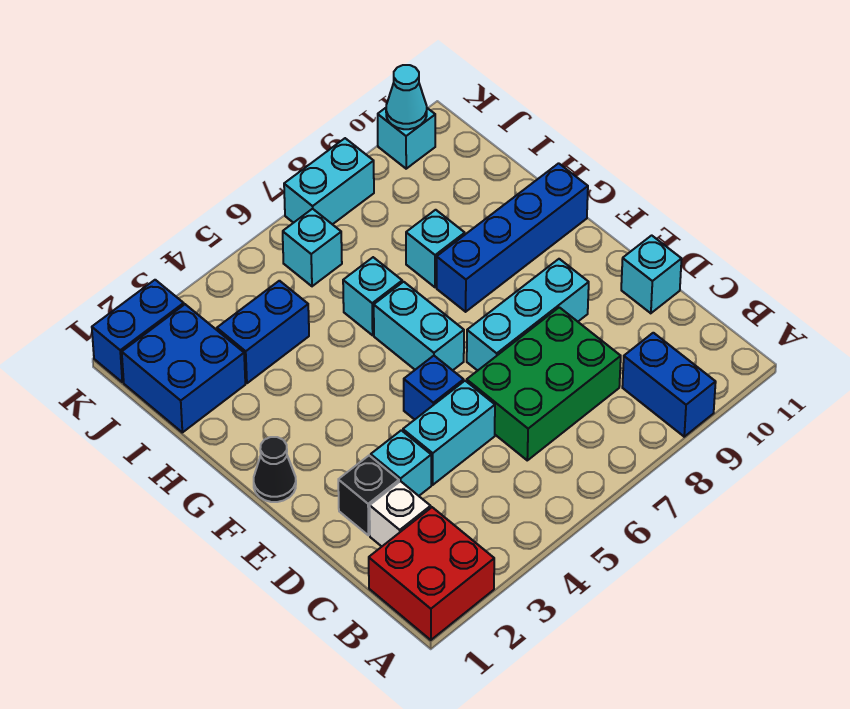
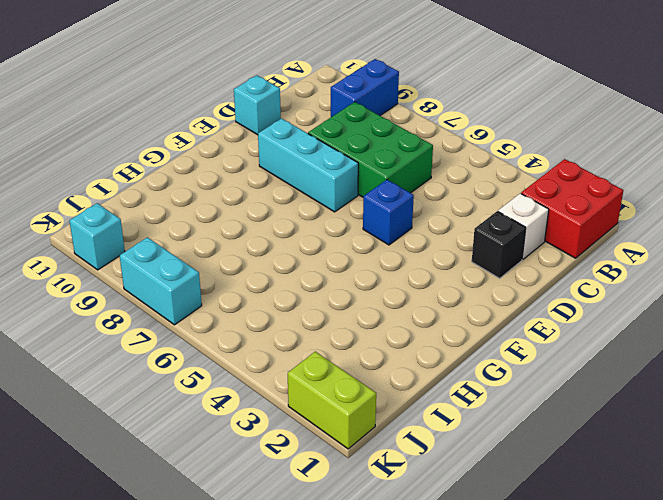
lime 1x2 brick [288,352,376,449] -> blue 1x2 brick [92,280,184,382]
none -> cyan 1x1 brick [371,430,431,496]
none -> cyan 1x2 brick [403,381,495,485]
none -> black 1x1 cone [254,437,296,502]

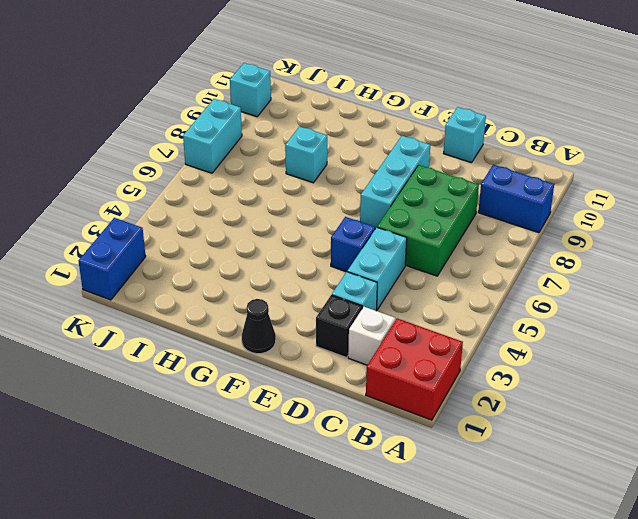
none -> cyan 1x2 brick [374,282,464,370]
none -> blue 1x4 brick [437,163,588,312]
none -> cyan 1x1 brick [343,257,402,335]

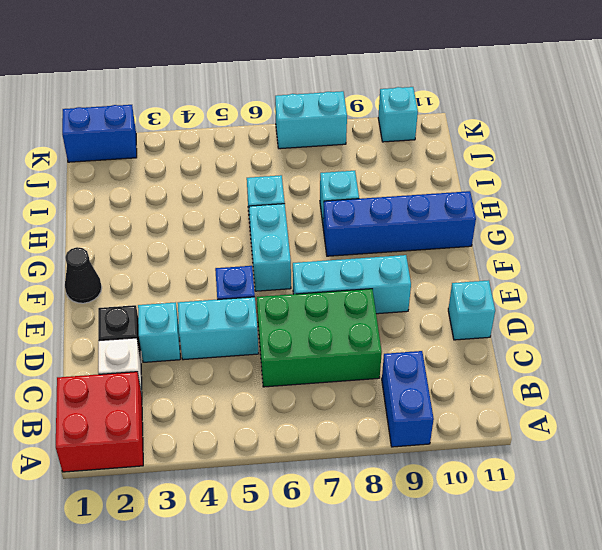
none -> blue 2x2 brick [122,304,245,432]
none -> blue 1x2 brick [217,281,309,383]
none -> cyan 1x1 brick [283,209,342,286]

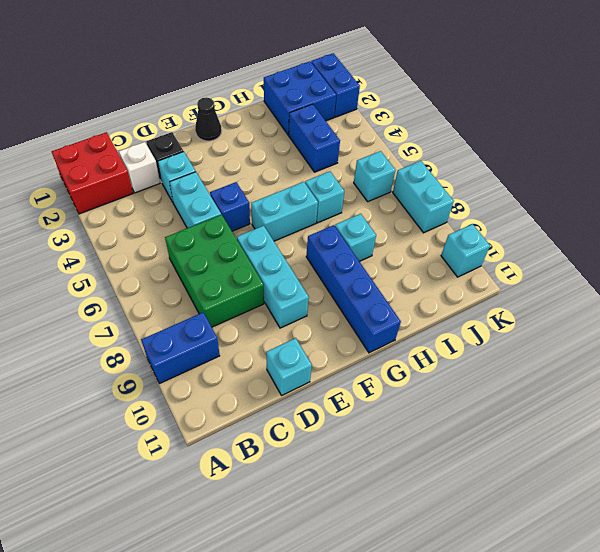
none -> cyan 1x1 cone [386,65,427,129]

